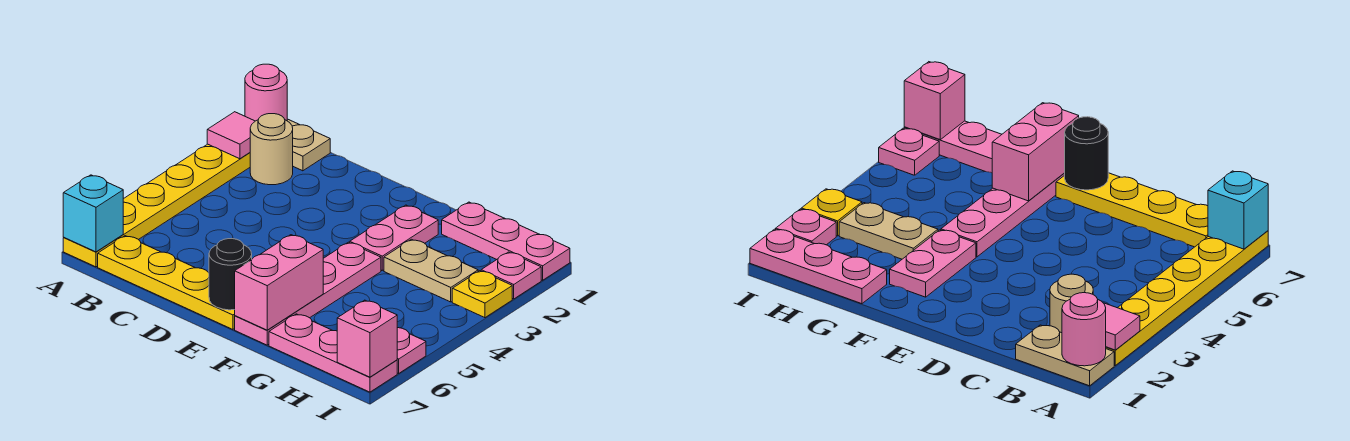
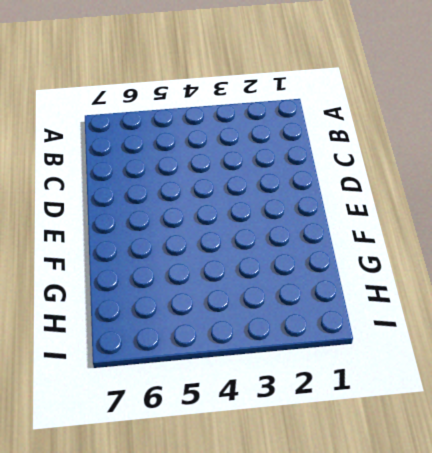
none -> tan 1x2 plate [287,119,330,171]
none -> yellow 1x6 plate [63,144,250,267]
none -> tan 1x1 round brick [250,114,293,185]

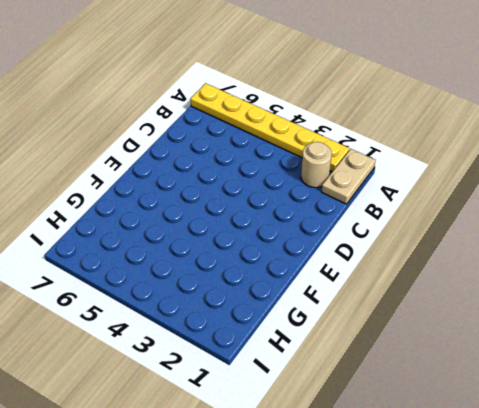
none -> yellow 1x4 plate [98,236,235,329]
none -> pink 1x2 plate [350,205,438,270]
none -> pink 1x4 plate [235,242,381,345]

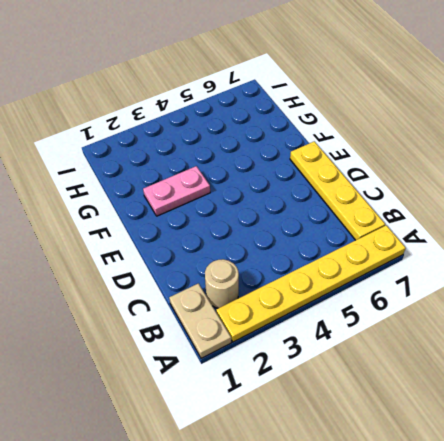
none -> pink 1x4 plate [235,242,381,345]
none -> pink 1x3 plate [442,202,570,280]
none -> tan 1x2 plate [384,239,478,302]

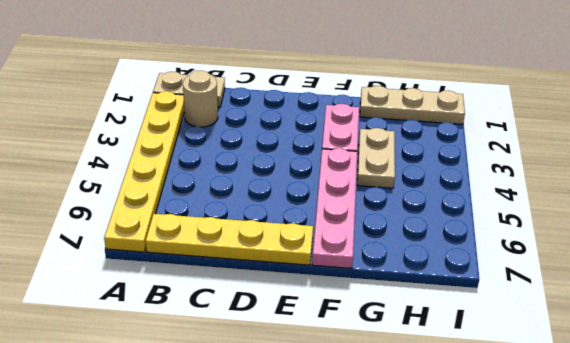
tan 1x3 plate [360,86,465,124] -> pink 1x3 plate [442,202,570,280]
tan 1x2 plate [357,128,395,188] -> tan 1x2 plate turned to [384,239,478,302]
none -> pink 1x3 plate [269,314,397,392]
none -> pink 1x1 plate [481,252,541,299]
none -> yellow 1x1 plate [452,271,512,318]

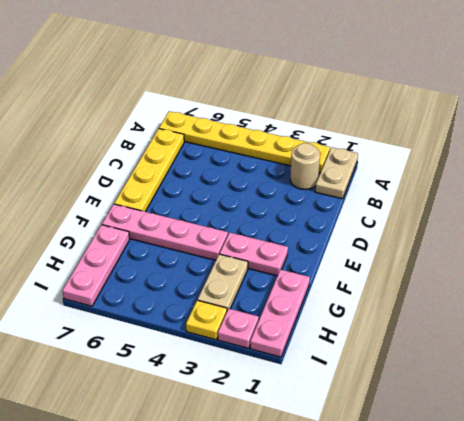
none -> pink 1x1 plate [397,328,426,373]
none -> pink 1x1 round brick [245,64,287,121]
none -> pink 1x1 tile [207,112,255,159]

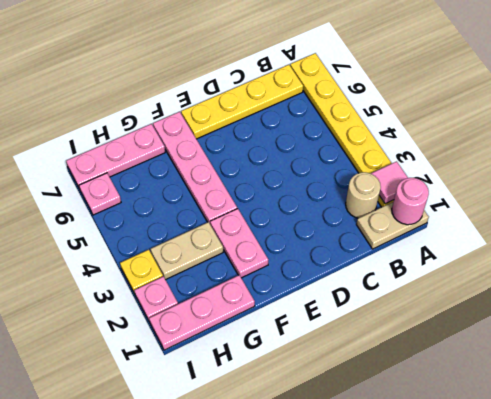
none -> cyan 1x1 brick [63,175,123,252]
none -> black 1x1 round brick [209,239,252,310]
none -> pink 1x2 brick [235,235,323,330]

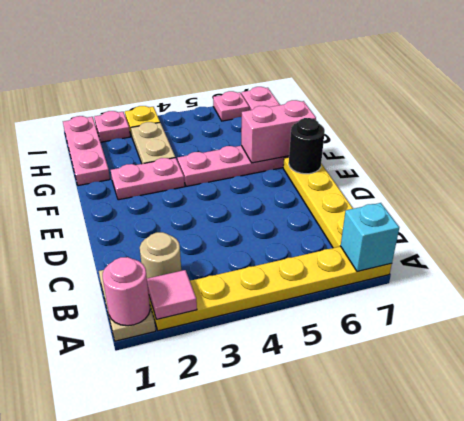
none -> pink 1x1 brick [337,300,397,377]

